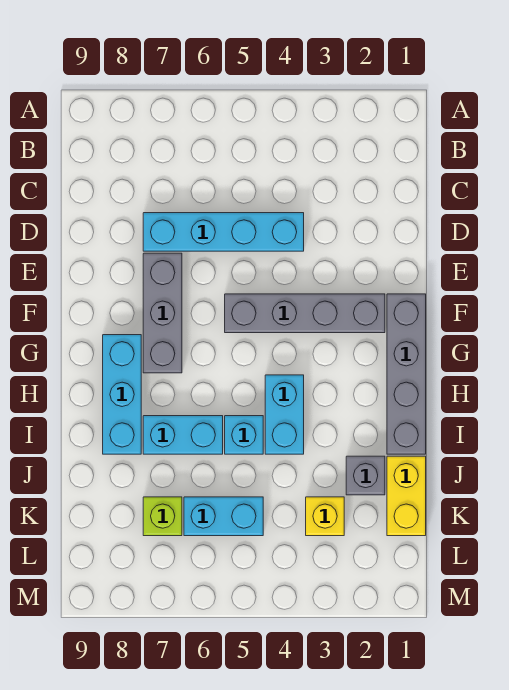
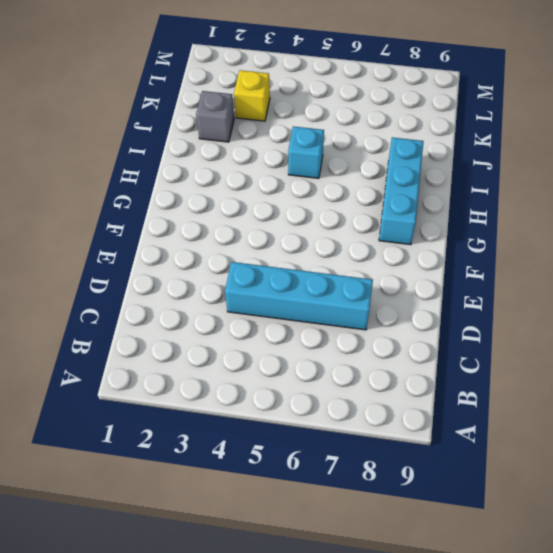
none -> grey 1x3 brick [143,253,182,373]
none -> grey 1x4 brick [387,294,426,454]
none -> grey 1x4 brick [225,294,385,333]

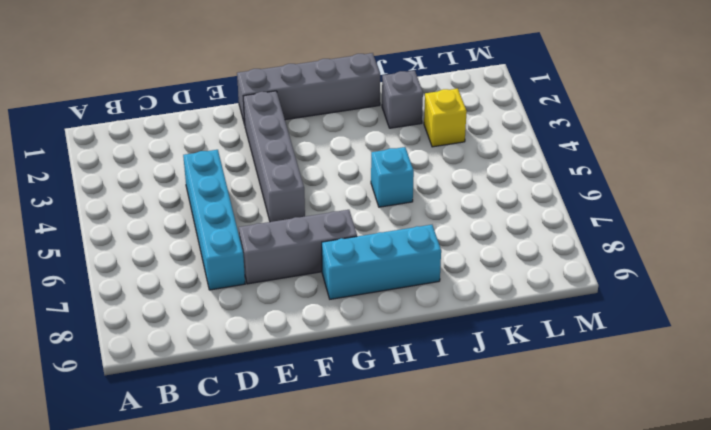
none -> cyan 1x2 brick [265,375,304,454]
none -> cyan 1x2 brick [143,416,223,454]
none -> yellow 1x2 brick [387,456,426,536]

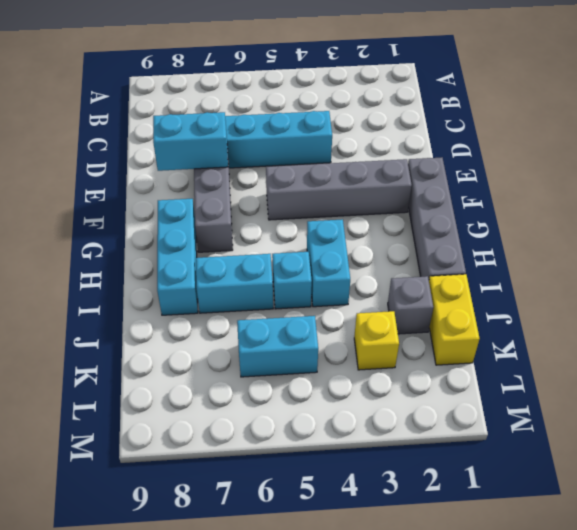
cyan 1x2 brick [153,112,228,171] -> none
none -> lime 1x1 brick [143,497,182,536]

